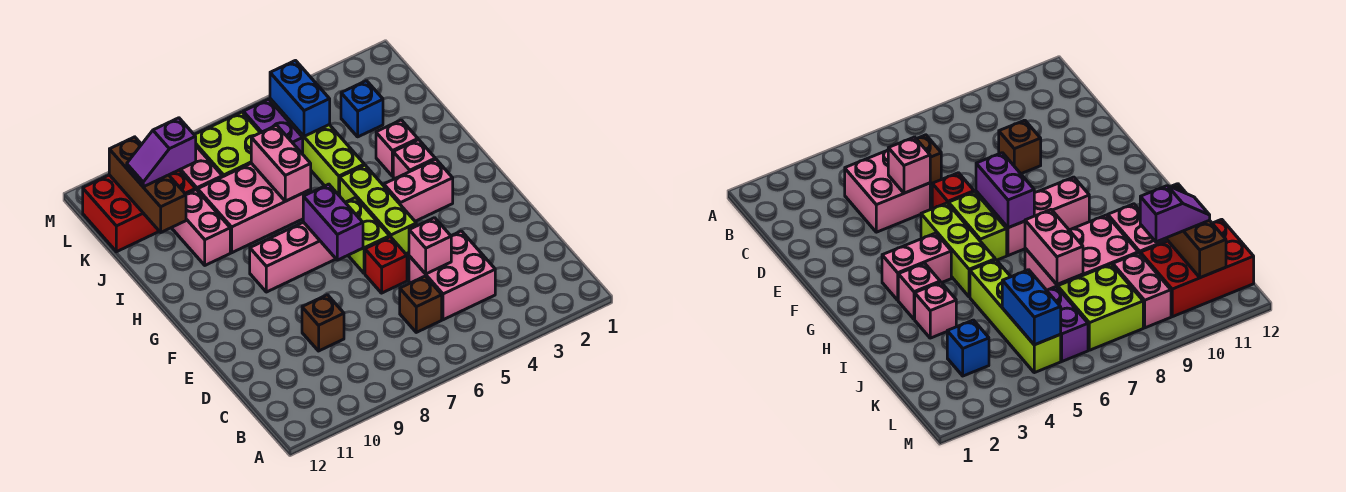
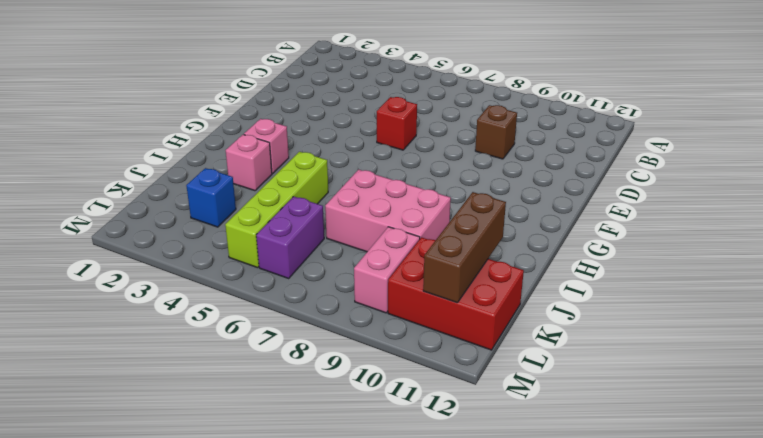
none -> pink 2x2 brick [409,231,495,320]
none -> brown 1x1 brick [400,276,442,332]
none -> lime 1x3 brick [340,165,416,254]

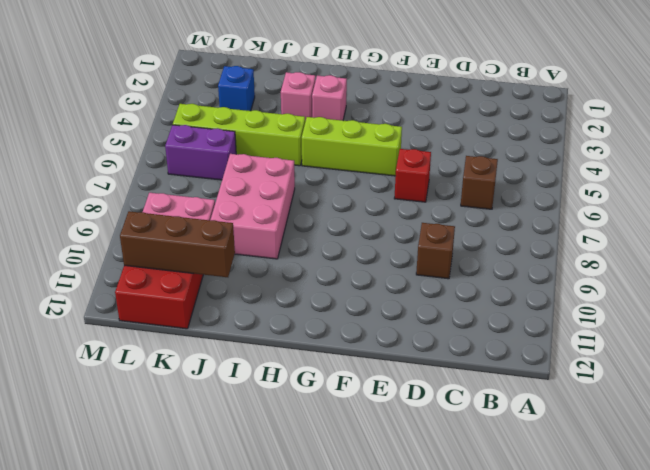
none -> pink 2x2 brick [409,231,495,320]
none -> lime 1x2 brick [346,197,390,274]
none -> pink 1x2 brick [384,159,453,221]

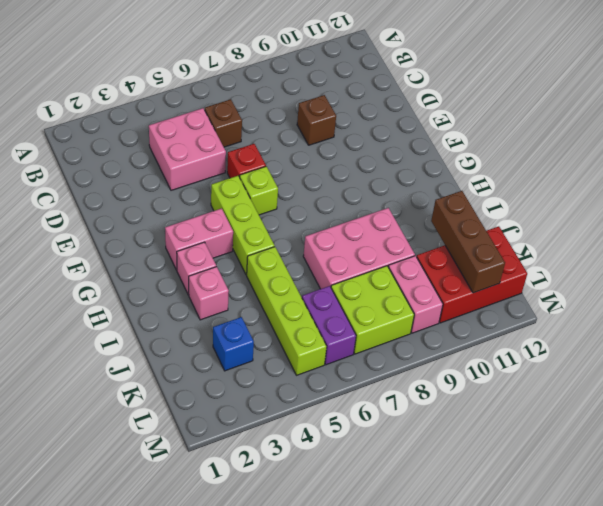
lime 1x1 brick [240,166,278,215] -> lime 1x2 brick [346,197,390,274]
none -> pink 1x3 brick [250,222,336,292]
none -> pink 1x2 brick [172,190,230,265]
none -> pink 1x1 brick [409,218,451,274]

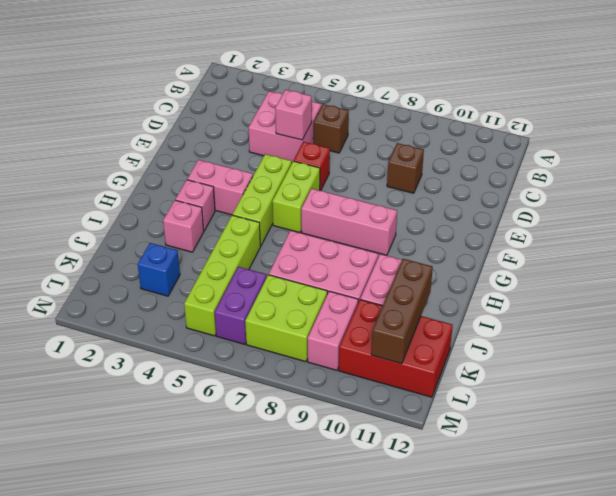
none -> purple 1x2 brick [303,184,363,260]
none -> pink 1x2 brick [251,125,311,201]
none -> blue 1x2 brick [270,61,330,136]

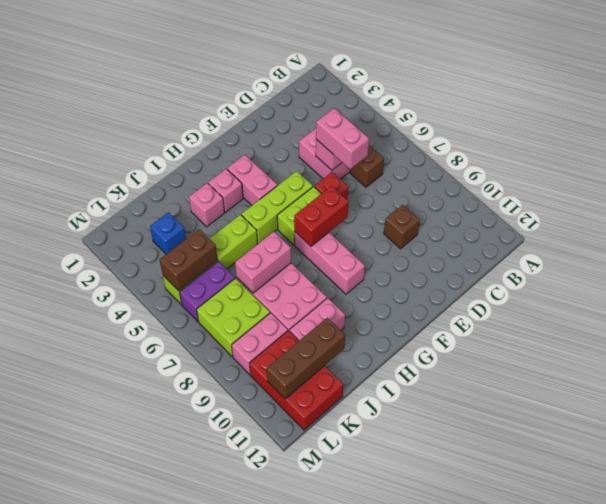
pink 1x2 brick [316,108,369,169] -> none
red 1x2 brick [294,186,349,246] -> purple 1x2 brick [303,184,363,260]
brown 1x2 brick [159,229,218,291] -> blue 1x2 brick [270,61,330,136]
none -> purple 1x2 slope [127,118,196,187]

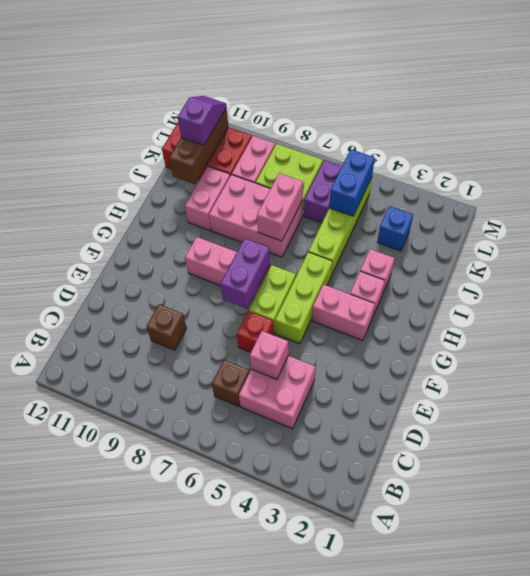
purple 1x2 slope [178,96,226,145] -> purple 1x2 slope turned to [127,118,196,187]

